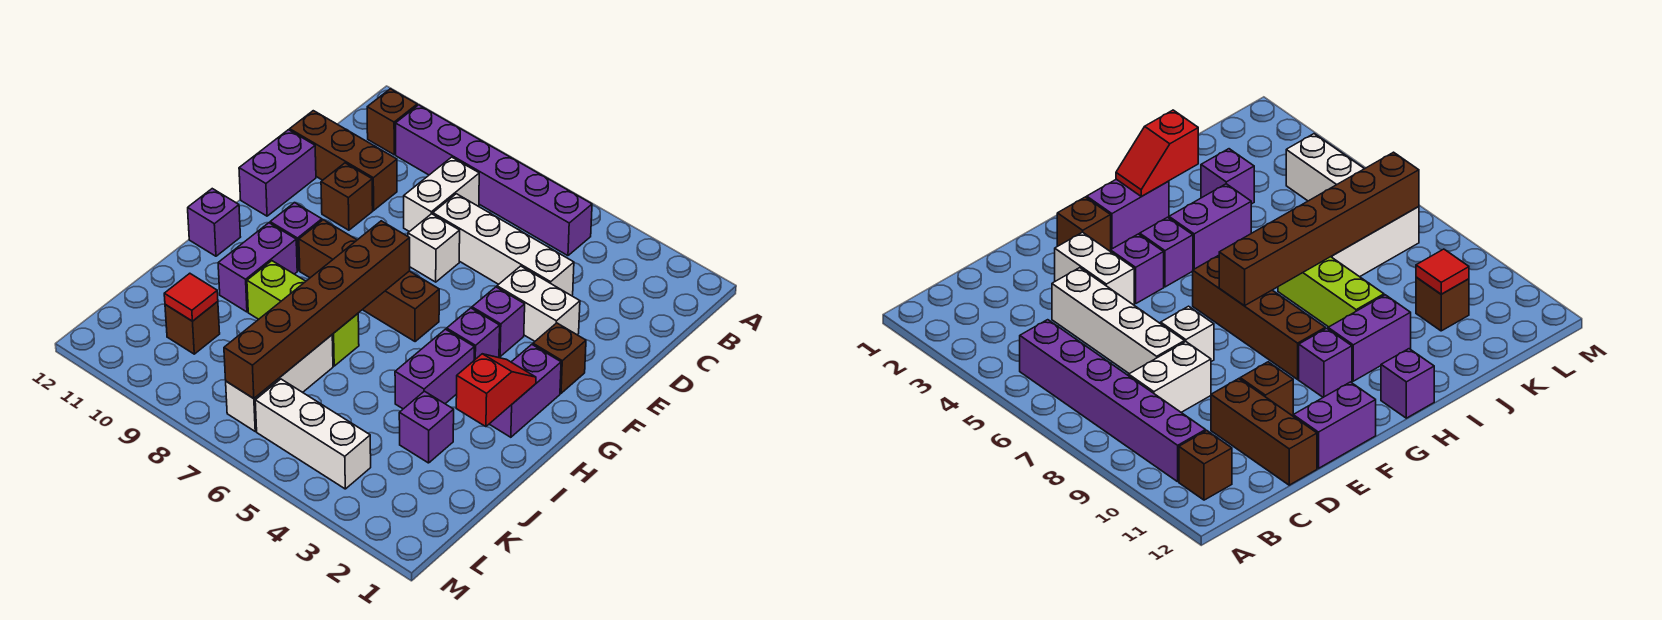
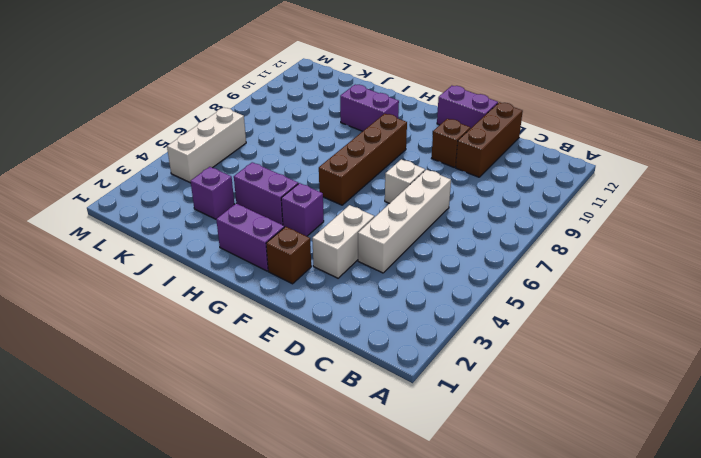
none -> purple 1x6 brick [395,105,592,256]
none -> brown 1x1 brick [367,89,417,155]
none -> white 1x2 brick [404,157,479,232]

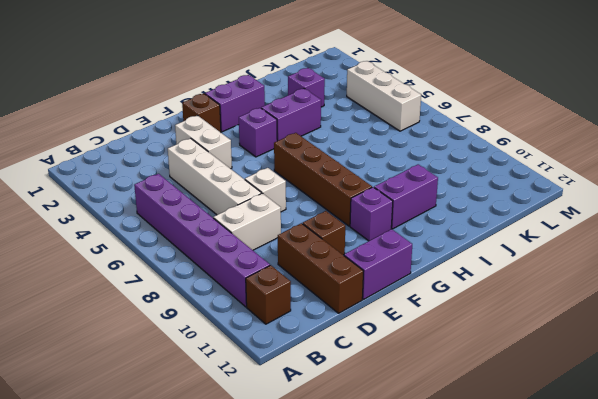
none -> purple 1x1 brick [472,287,525,357]
none -> purple 1x1 brick [188,189,240,256]
none -> lime 1x3 brick [247,261,359,366]

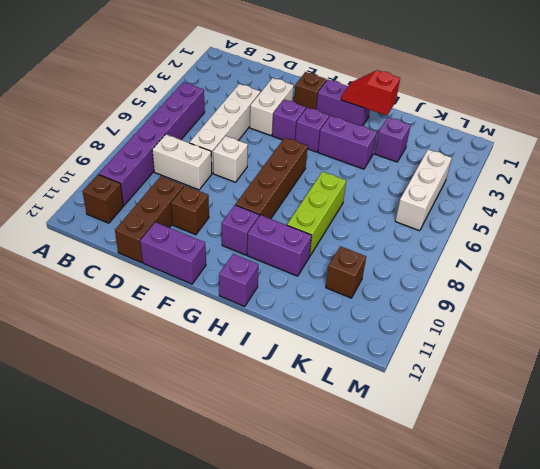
none -> white 1x3 brick [226,335,333,431]
none -> brown 1x6 brick [224,221,410,399]
none -> red 1x1 tile [164,273,218,321]

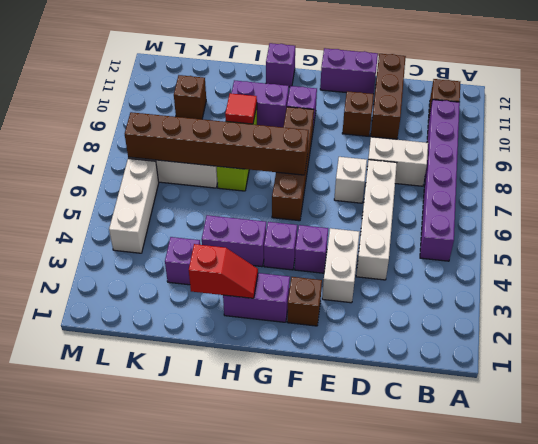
red 1x1 tile [225,93,257,124] -> red 1x1 tile moved to [164,273,218,321]

